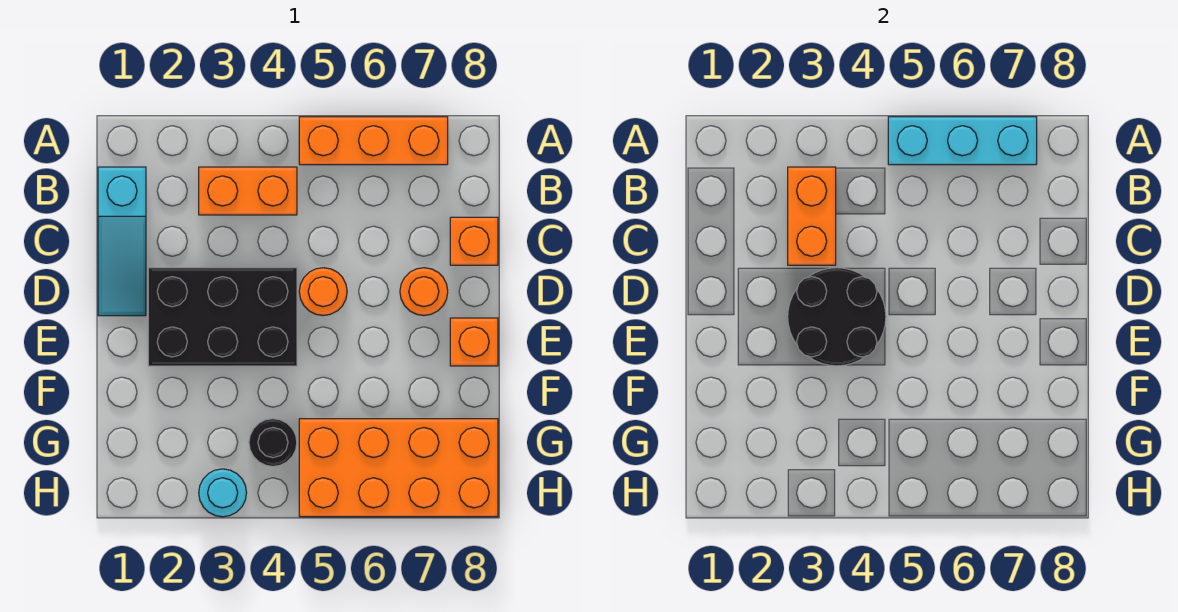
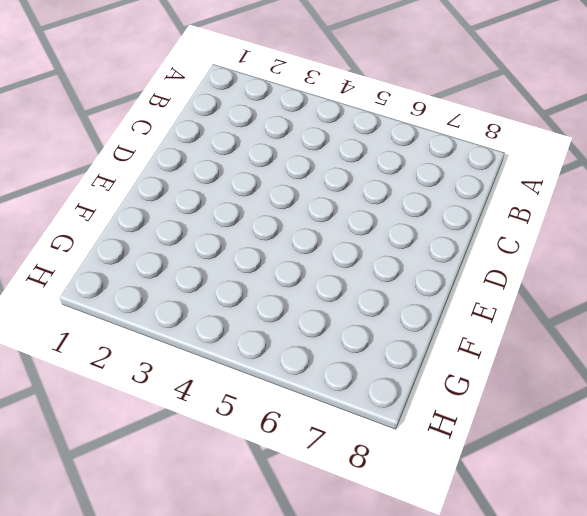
none -> orange 1x3 brick [299,117,448,165]
none -> cyan 1x3 slope [98,167,146,316]
none -> orange 1x2 brick [199,167,297,215]

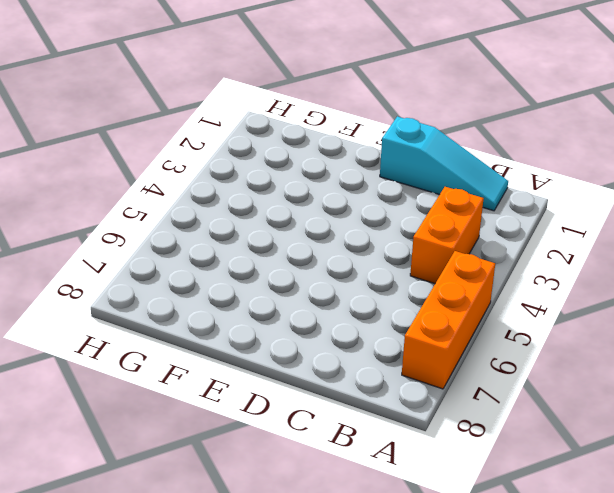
cyan 1x3 slope [380,116,508,211] -> cyan 1x3 slope turned to [98,167,146,316]
none -> orange 1x1 brick [450,217,498,265]
none -> black 2x3 brick [148,268,297,366]
none -> orange 1x1 round brick [299,268,347,316]

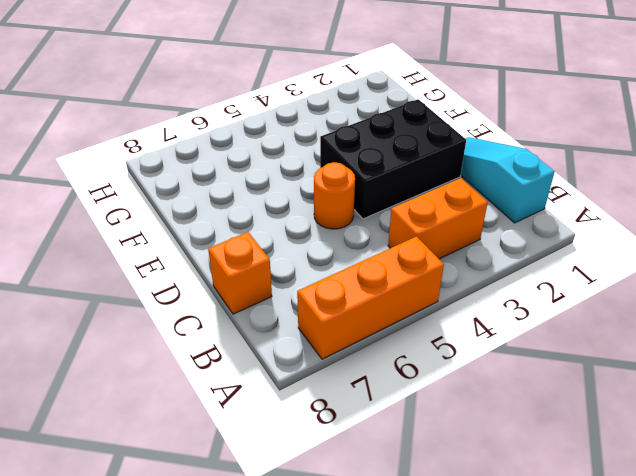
none -> orange 1x1 round brick [400,268,448,316]
none -> orange 1x1 brick [450,318,498,366]
none -> black 1x1 round brick [249,419,297,466]

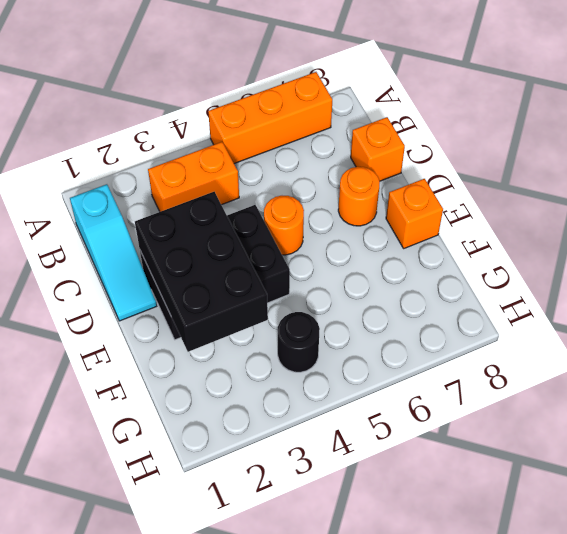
black 2x3 brick [135,192,268,352] -> black 2x2 round brick [788,268,886,366]
none -> orange 2x4 brick [299,419,498,517]
none -> cyan 1x1 round brick [199,469,247,517]
none -> cyan 1x3 brick [888,117,1037,165]

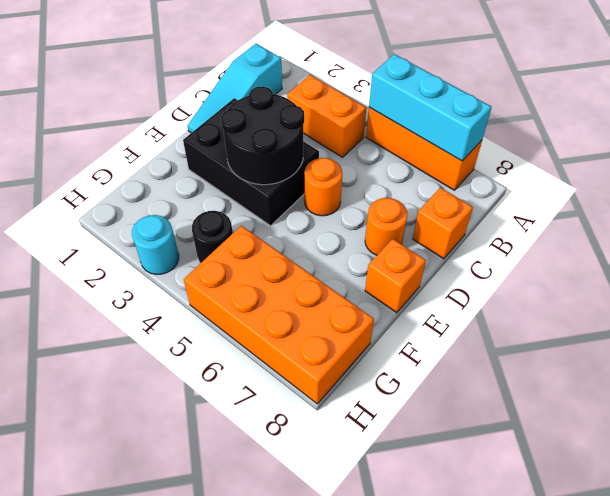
none -> orange 1x2 brick [788,167,836,265]

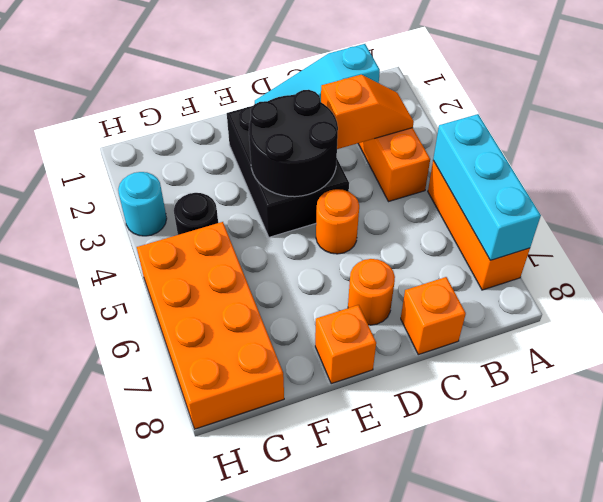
orange 1x2 slope [321,75,414,149] -> orange 1x2 brick [788,167,836,265]

